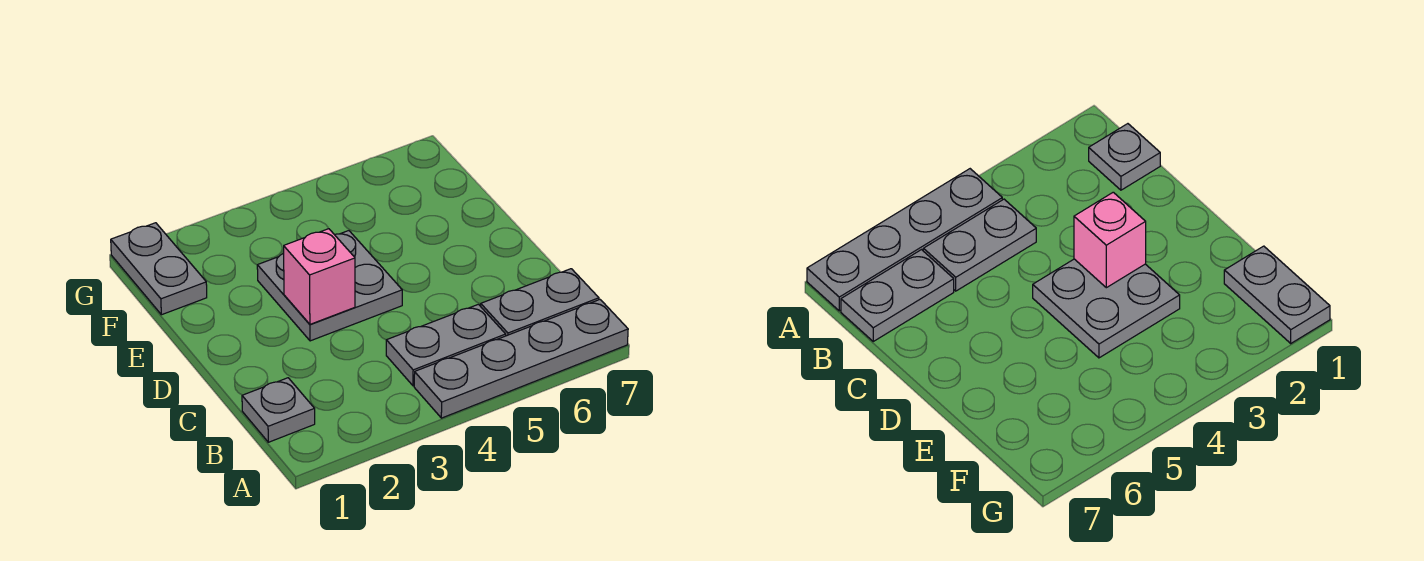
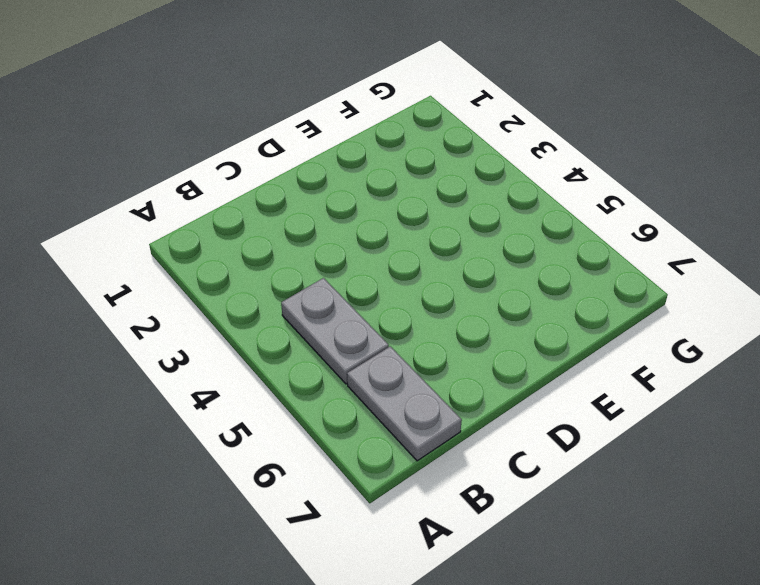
none -> grey 1x4 plate [414,300,628,418]
none -> grey 1x1 plate [242,378,315,442]

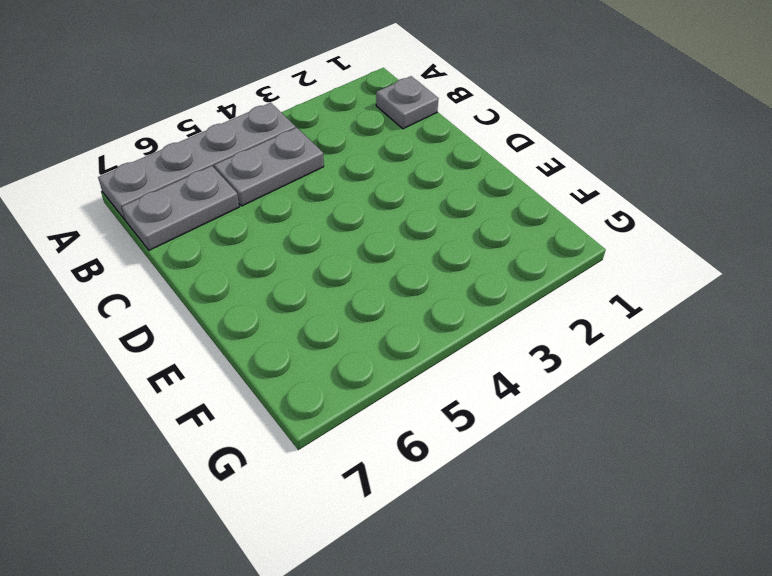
none -> grey 2x2 plate [257,231,402,341]
none -> grey 1x2 plate [111,223,207,315]

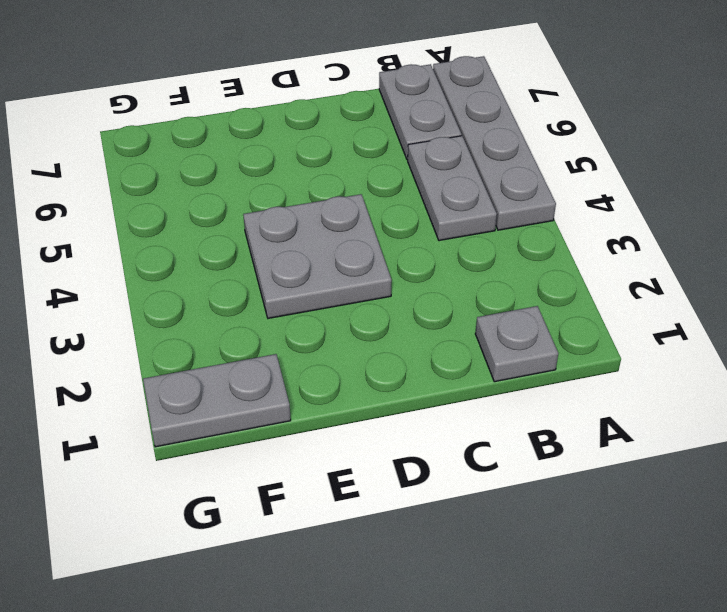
none -> pink 1x1 brick [284,229,355,324]

